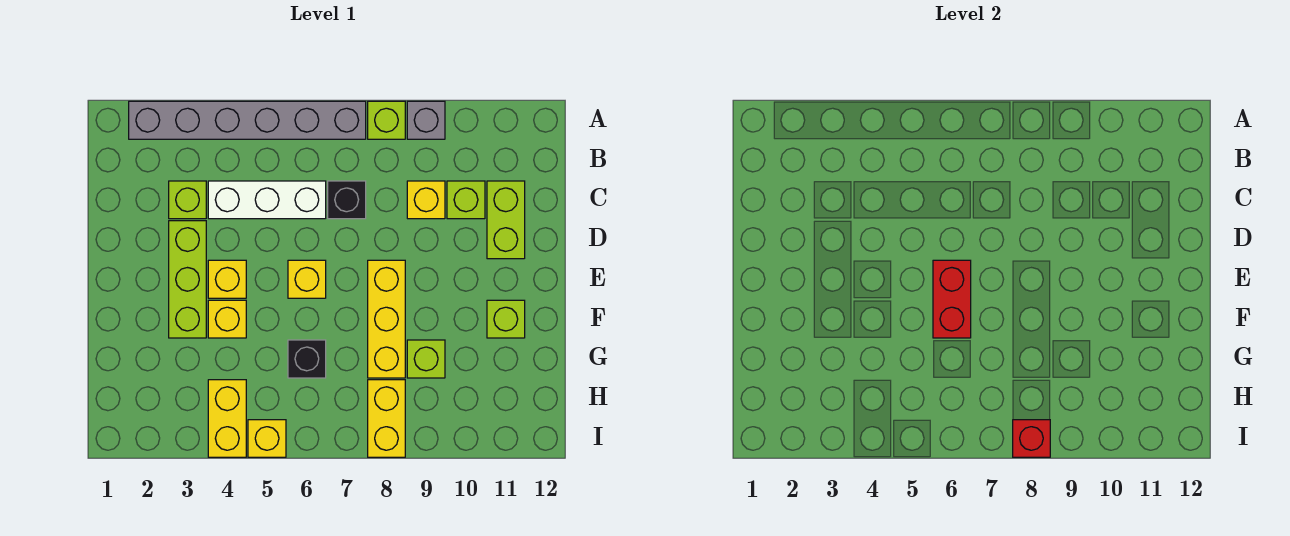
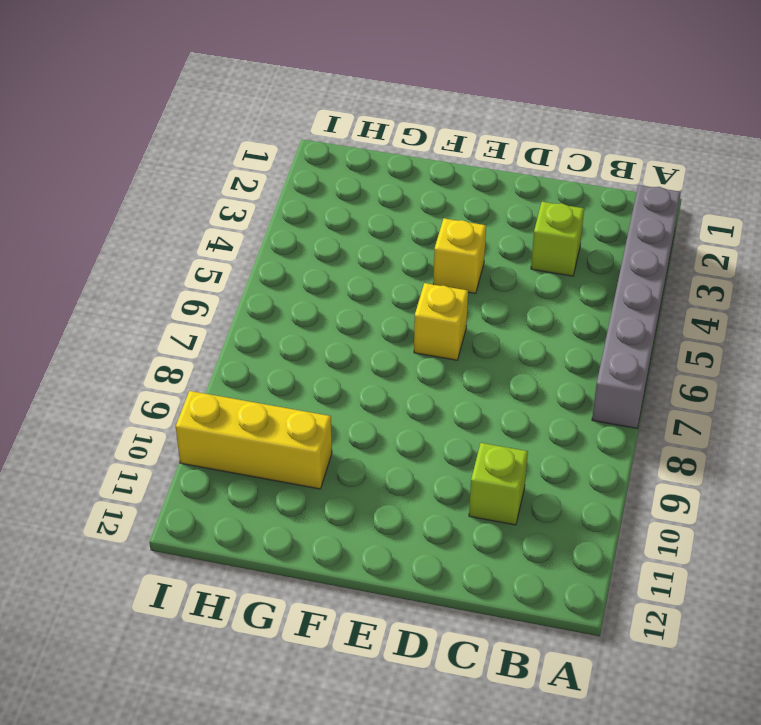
yellow 1x3 brick [176,391,332,489] -> yellow 1x3 brick moved to [368,260,405,378]
none -> lime 1x1 brick [368,101,405,139]
none -> grey 1x1 brick [407,101,445,139]
none -> white 1x3 brick [208,181,326,219]

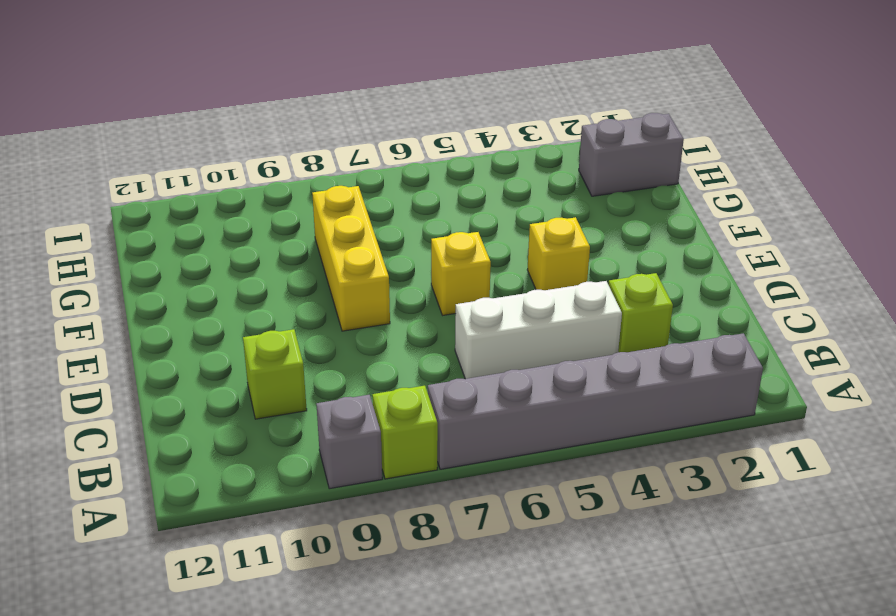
grey 1x2 brick [579,113,684,196] -> none
none -> black 1x1 brick [328,181,366,219]
none -> yellow 1x1 brick [407,181,445,219]
none -> lime 1x2 brick [487,181,525,259]

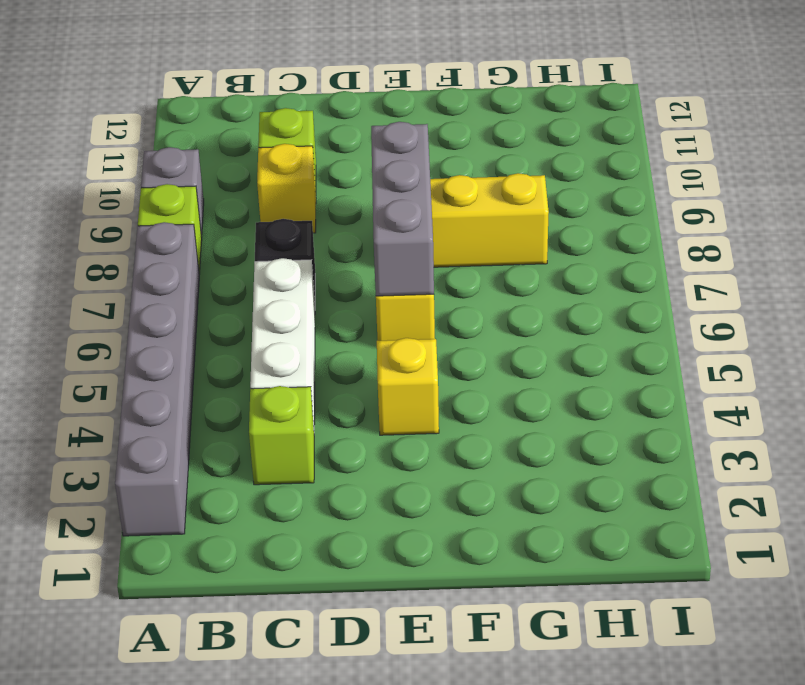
grey 1x3 brick [371,122,434,296] -> red 1x2 brick [933,260,971,338]
none -> lime 1x2 brick [487,181,525,259]
none -> lime 1x3 brick [169,221,206,338]
none -> yellow 1x1 brick [208,300,246,338]

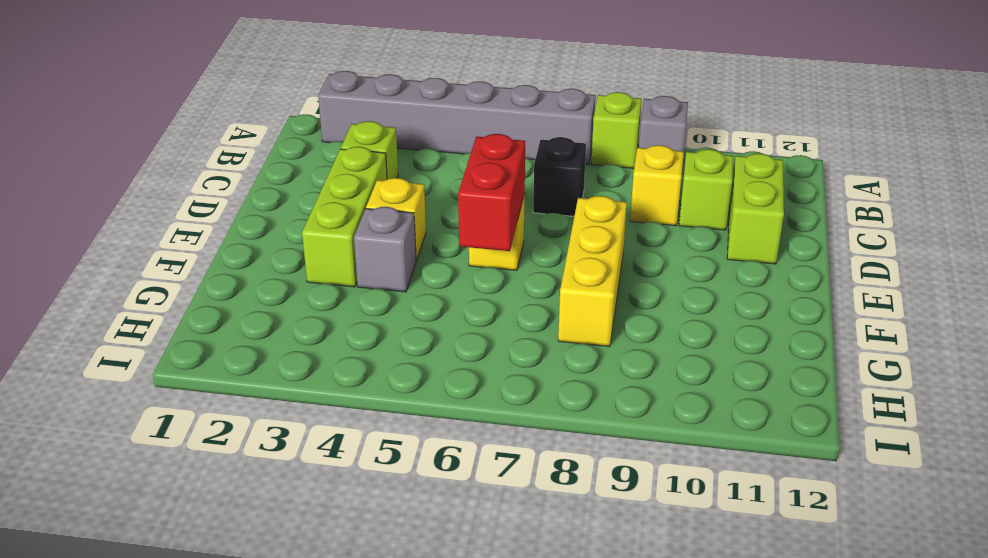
grey 1x1 brick [354,207,416,292] -> yellow 1x1 brick [208,300,246,338]
none -> white 1x3 brick [208,181,326,219]
none -> lime 1x1 brick [487,300,525,338]
none -> black 1x1 brick [288,340,326,378]

